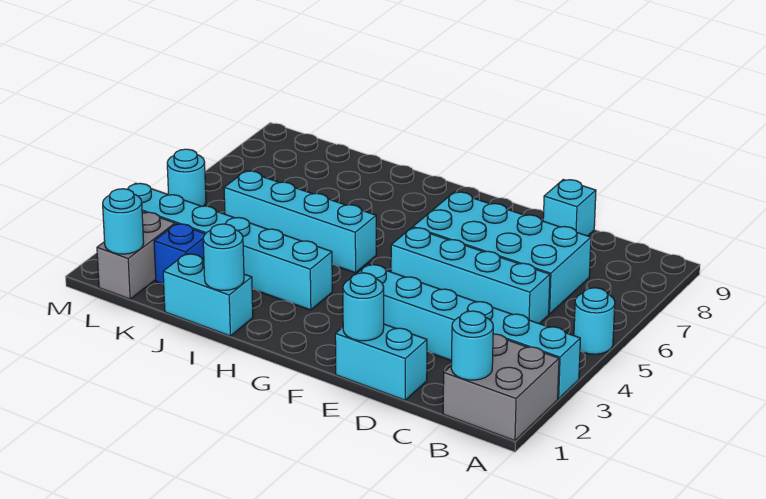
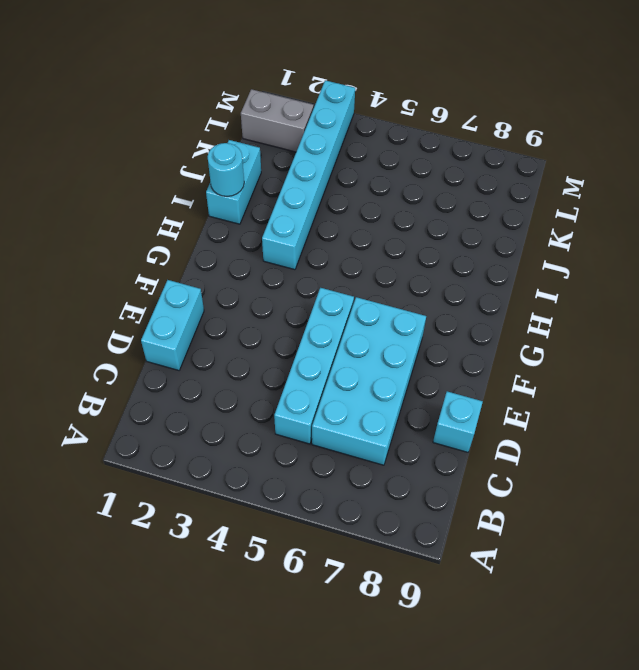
none -> grey 2x2 brick [443,334,559,441]
none -> cyan 1x6 brick [357,264,580,399]
none -> cyan 1x1 round brick [574,288,615,354]

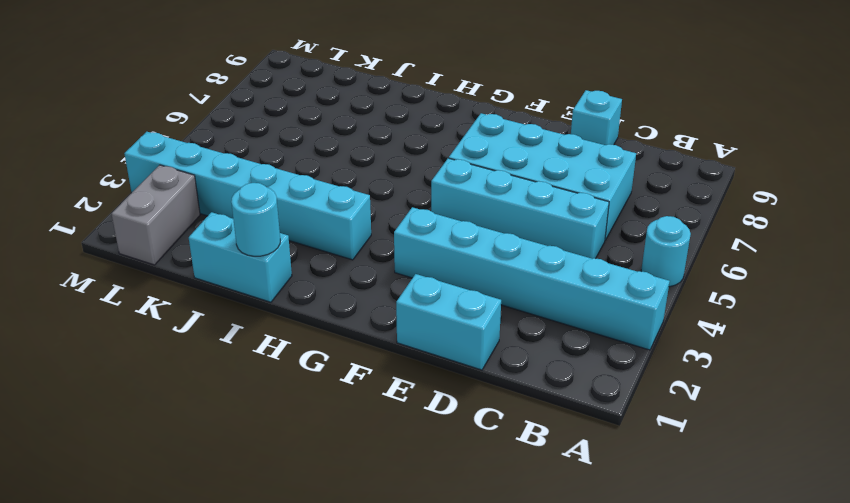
none -> grey 2x2 brick [443,334,559,441]
none -> cyan 1x4 brick [224,171,376,273]
none -> blue 1x1 brick [154,224,205,284]

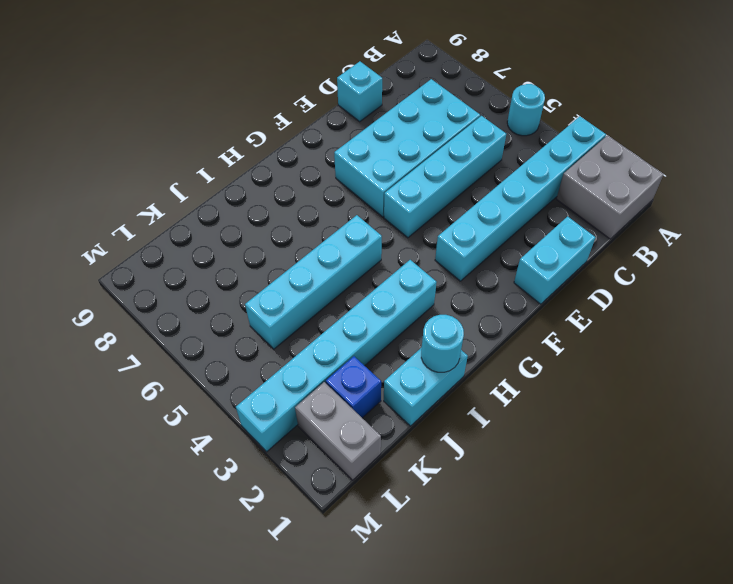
none -> cyan 1x1 round brick [167,149,206,206]
none -> cyan 1x1 round brick [451,311,493,380]
none -> cyan 1x1 round brick [343,273,384,341]

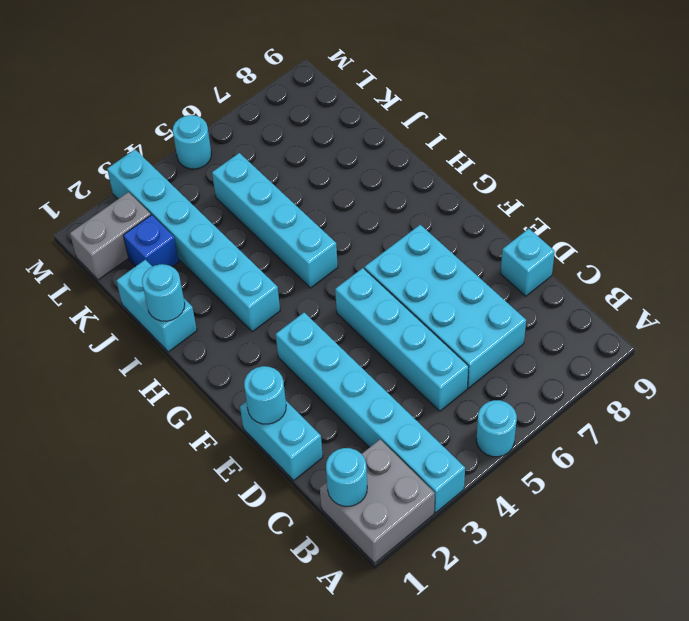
none -> cyan 1x1 round brick [103,189,144,254]

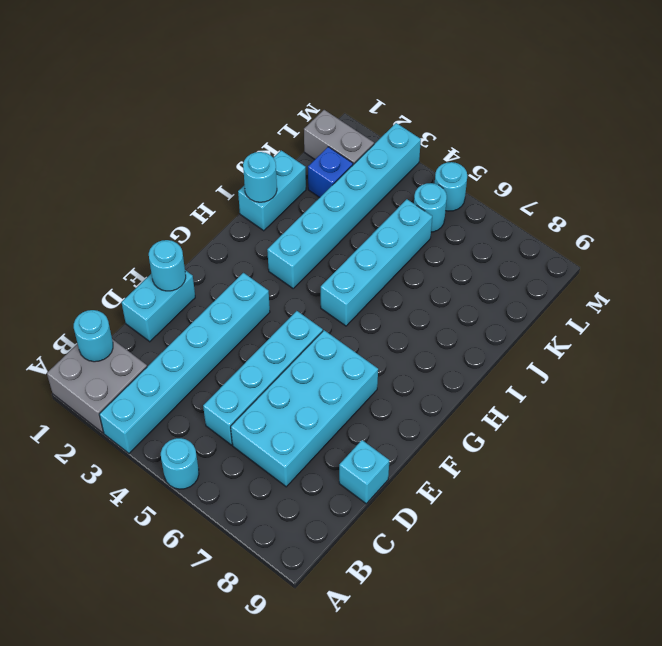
cyan 1x1 round brick [414,183,447,232] -> cyan 1x1 round brick moved to [103,189,144,254]

